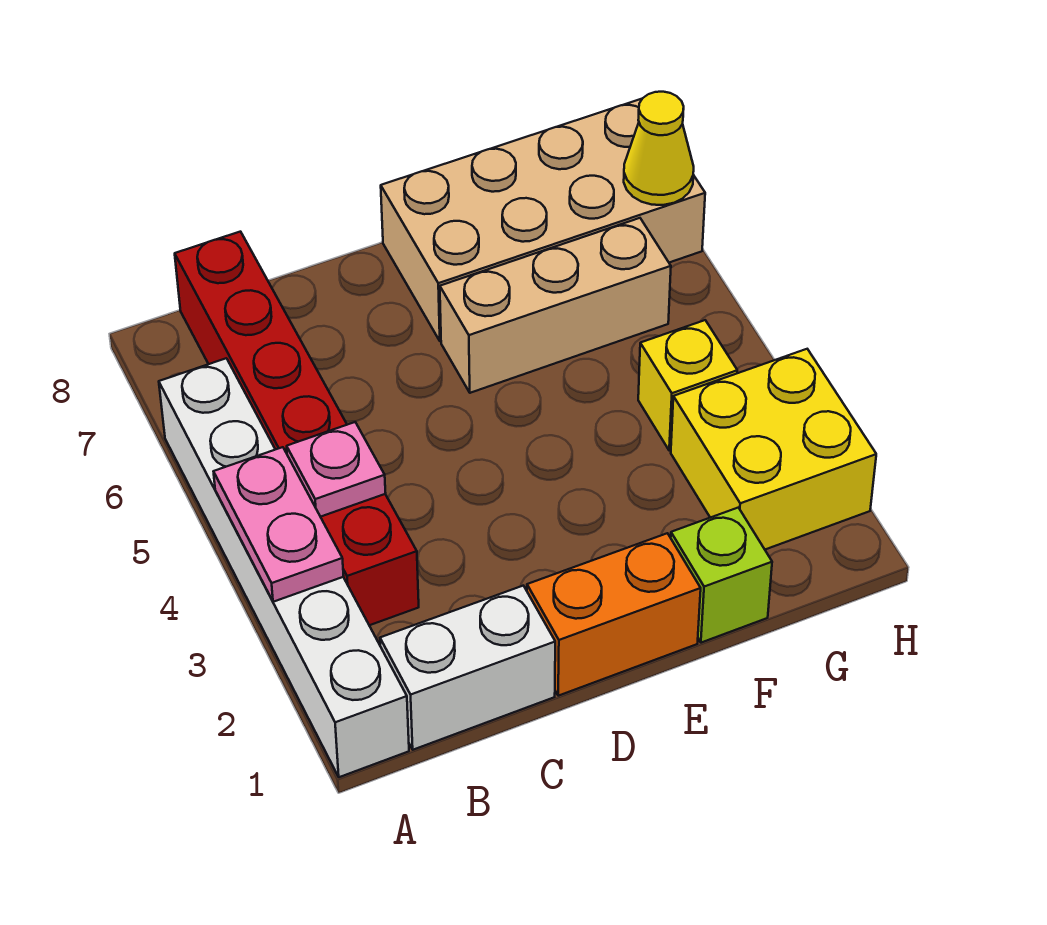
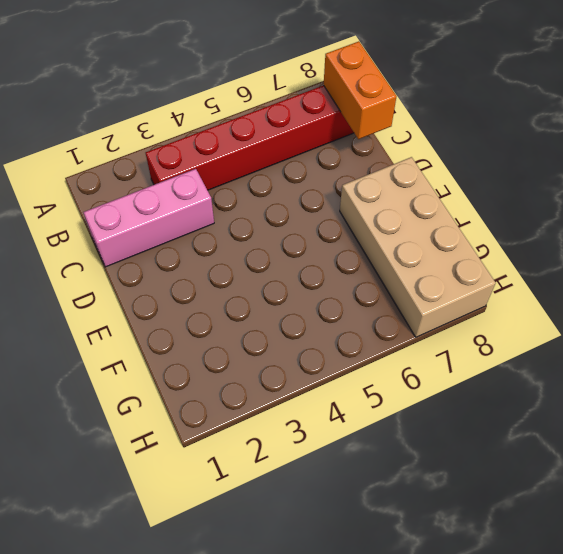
orange 1x2 brick [324,41,397,139] -> orange 1x2 brick moved to [527,533,701,696]
pink 1x3 brick [83,169,214,267] -> white 1x2 brick [380,586,555,750]
none -> white 1x6 brick [159,358,409,777]
none -> tan 1x3 brick [440,218,671,393]
none -> lime 1x1 brick [671,508,772,643]

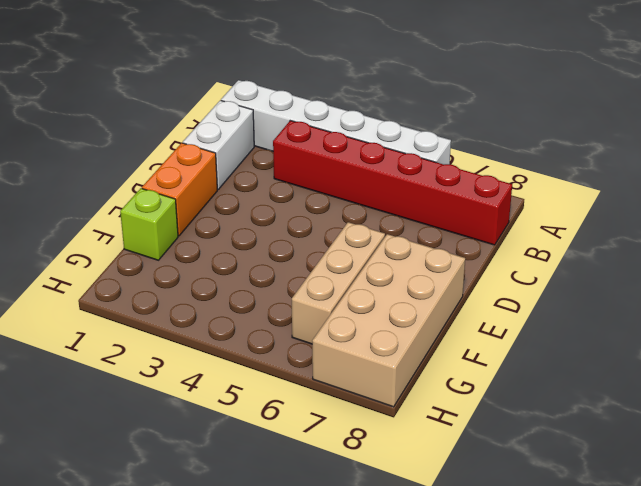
none -> yellow 2x2 brick [671,349,876,549]
none -> yellow 1x1 brick [638,320,737,451]
none -> pink 1x2 plate [213,447,344,602]

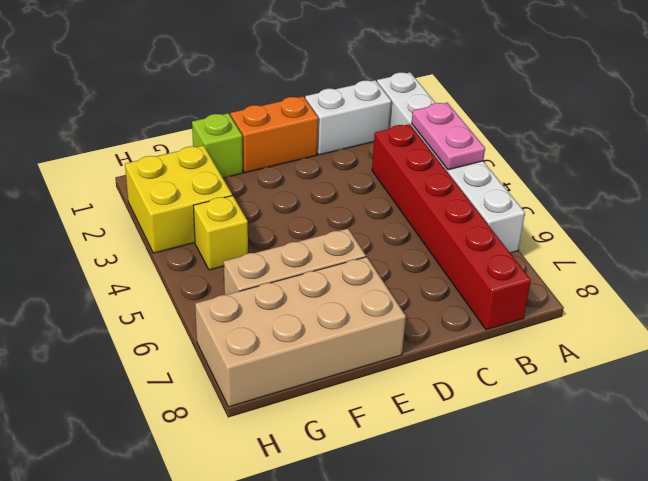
none -> pink 1x1 plate [287,422,386,517]
none -> yellow 1x1 cone [624,92,694,205]

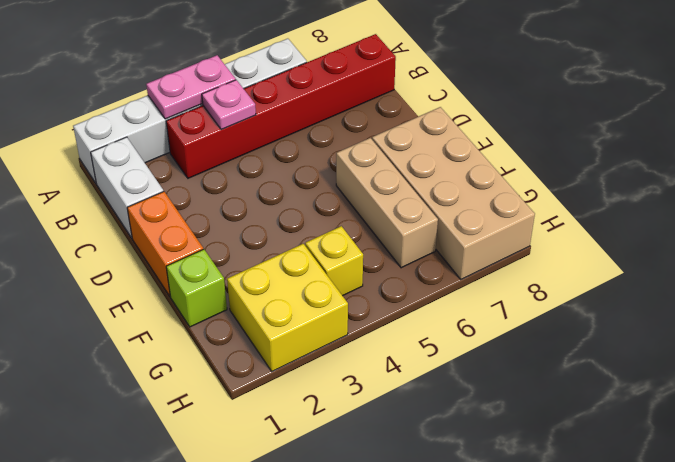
none -> yellow 1x1 cone [624,92,694,205]

